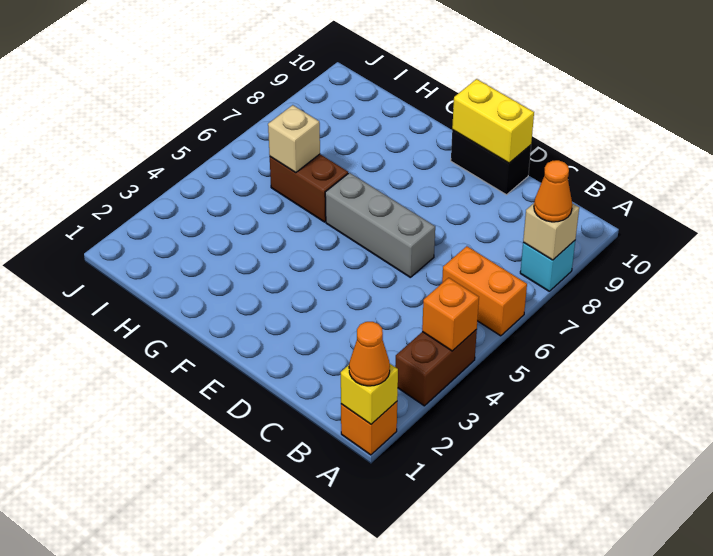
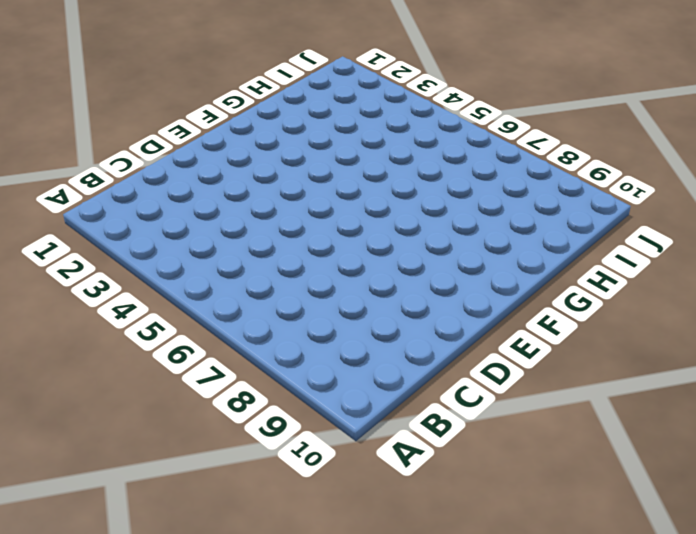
none -> orange 1x1 brick [341,402,397,455]
none -> brown 1x2 brick [395,330,477,406]
none -> orange 1x2 brick [442,246,527,336]

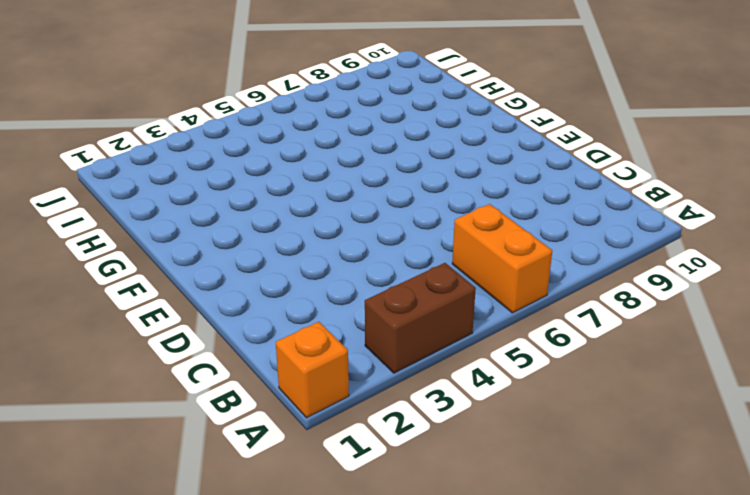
none -> cyan 1x1 brick [520,241,575,291]
none -> grey 1x3 brick [325,173,435,277]
none -> black 1x2 brick [451,130,531,195]

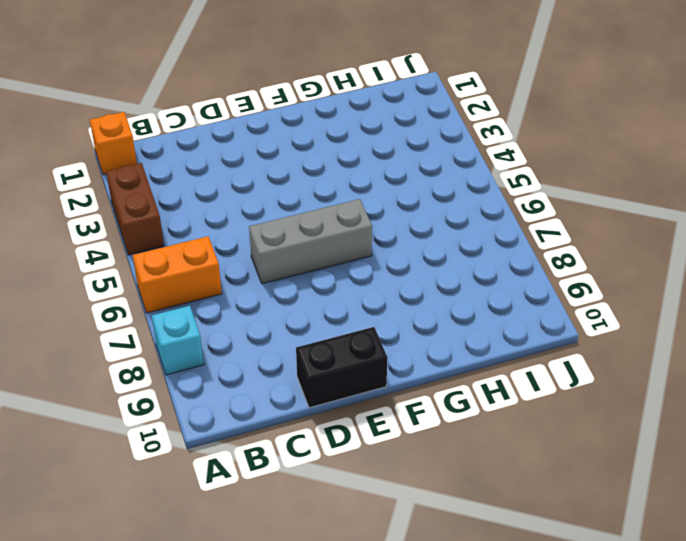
none -> brown 1x2 brick [270,154,348,222]
none -> yellow 1x1 brick [341,364,398,424]
none -> orange 1x1 brick [422,278,479,351]

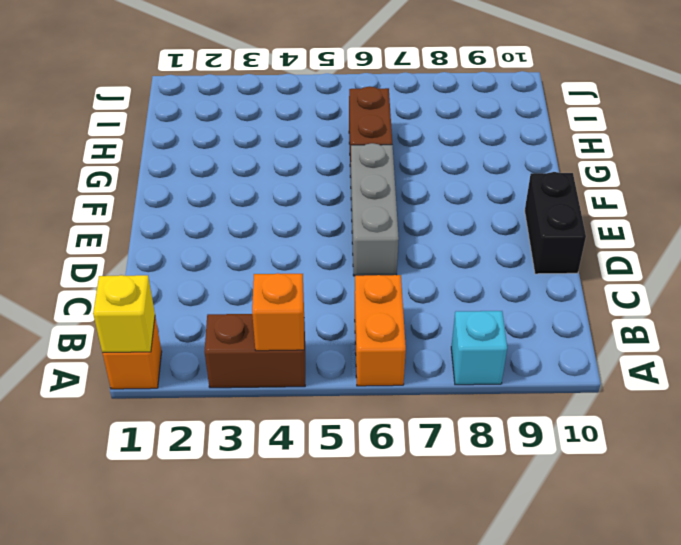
none -> tan 1x1 brick [523,203,579,260]
none -> yellow 1x2 brick [452,79,534,163]
none -> tan 1x1 brick [268,105,320,173]

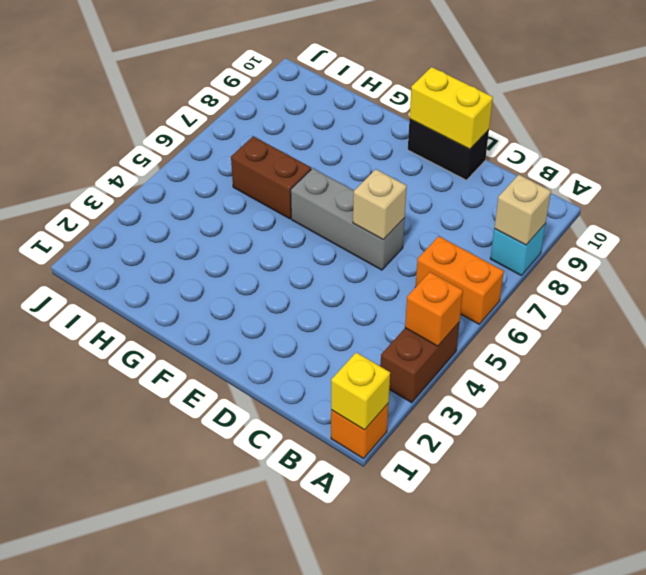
tan 1x1 brick [353,169,407,240] -> tan 1x1 brick moved to [268,105,320,173]
none -> orange 1x1 cone [349,322,390,386]
none -> orange 1x1 cone [534,160,572,222]

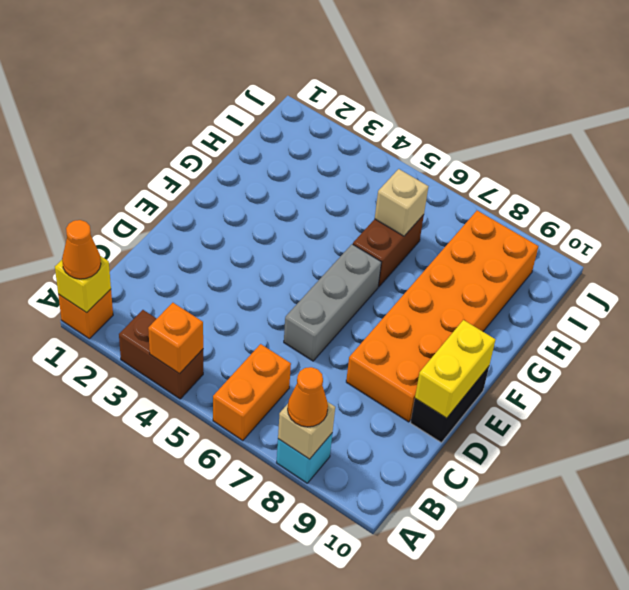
orange 2x6 brick [346,211,539,422] -> none

